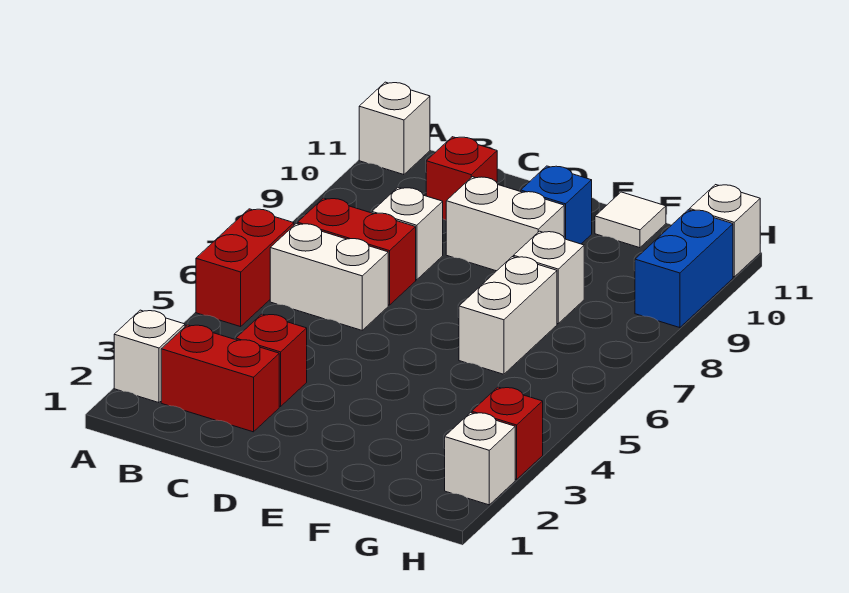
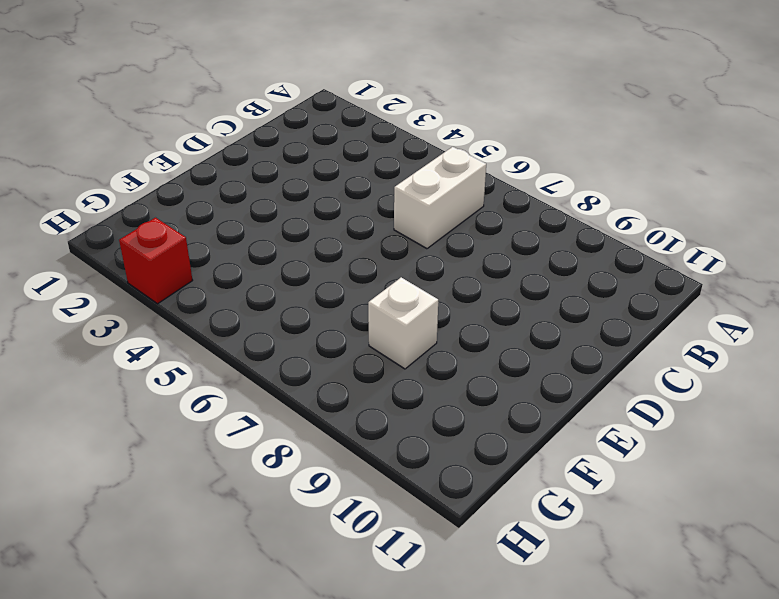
none -> white 1x1 brick [114,310,185,403]
none -> red 1x2 brick [196,209,294,327]
none -> white 1x1 brick [359,82,430,175]

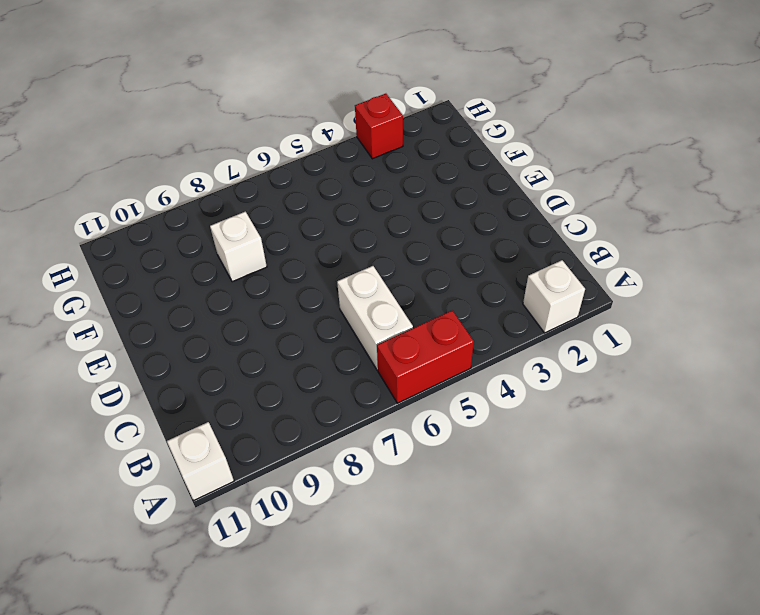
none -> red 1x2 brick [161,325,279,432]
none -> red 1x2 brick [298,198,416,305]
none -> red 1x1 brick [236,314,307,406]

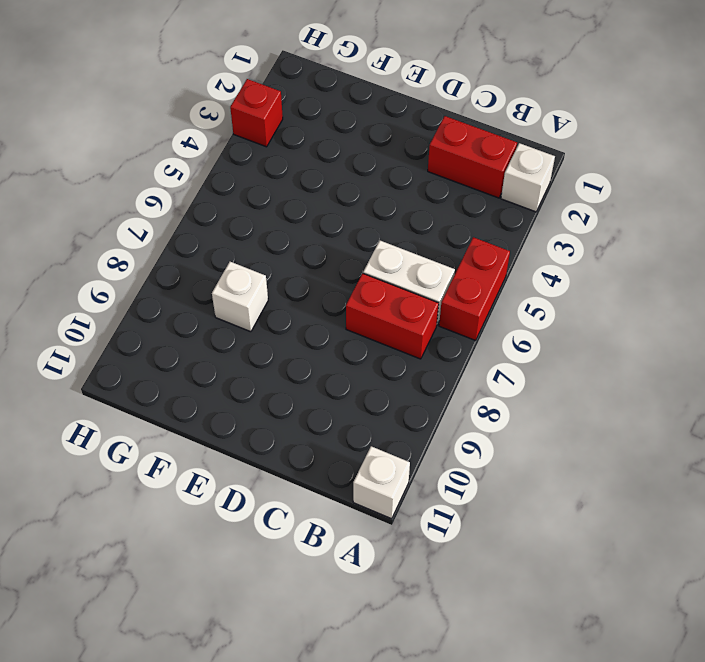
none -> red 1x1 brick [236,314,307,406]
none -> white 1x1 brick [372,188,443,280]
none -> red 1x1 brick [426,137,497,220]

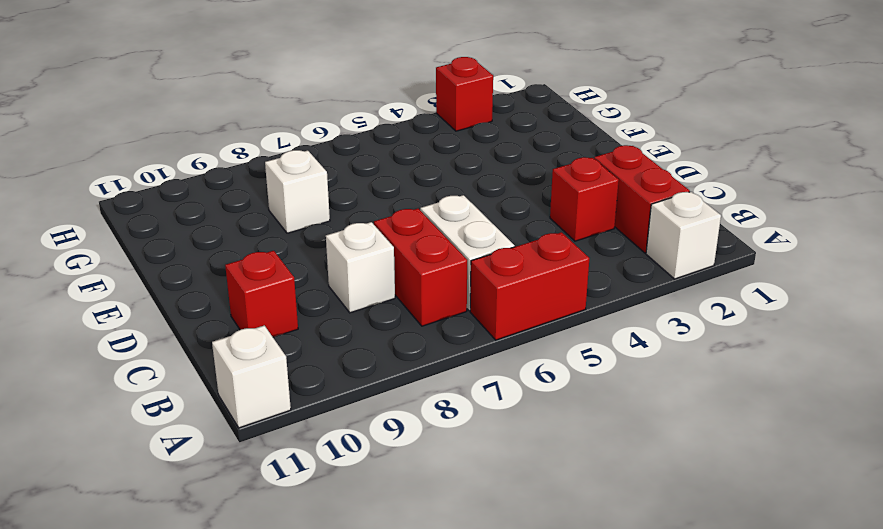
none -> white 1x2 brick [446,177,564,271]
none -> blue 1x1 brick [521,166,592,244]
none -> white 1x2 brick [459,257,557,374]

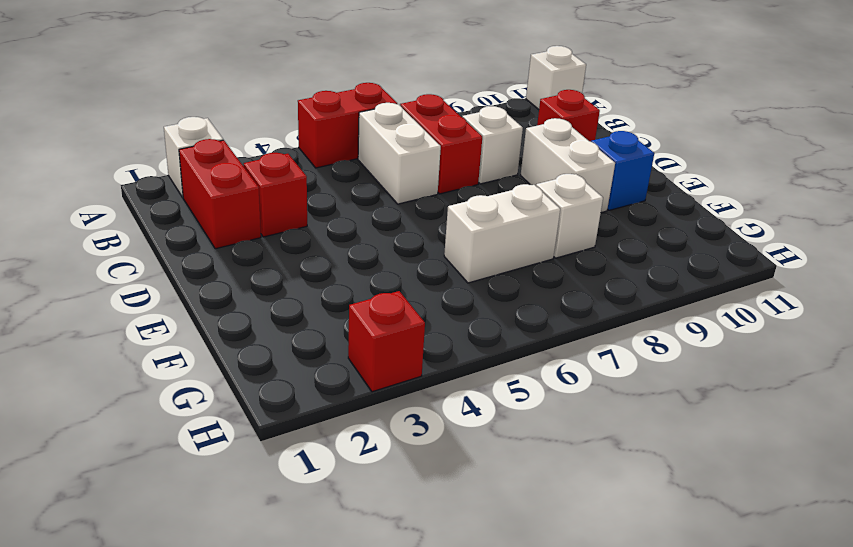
none -> white 1x1 tile [595,192,666,248]
none -> white 1x1 brick [445,413,515,505]
none -> blue 1x2 brick [635,210,733,328]

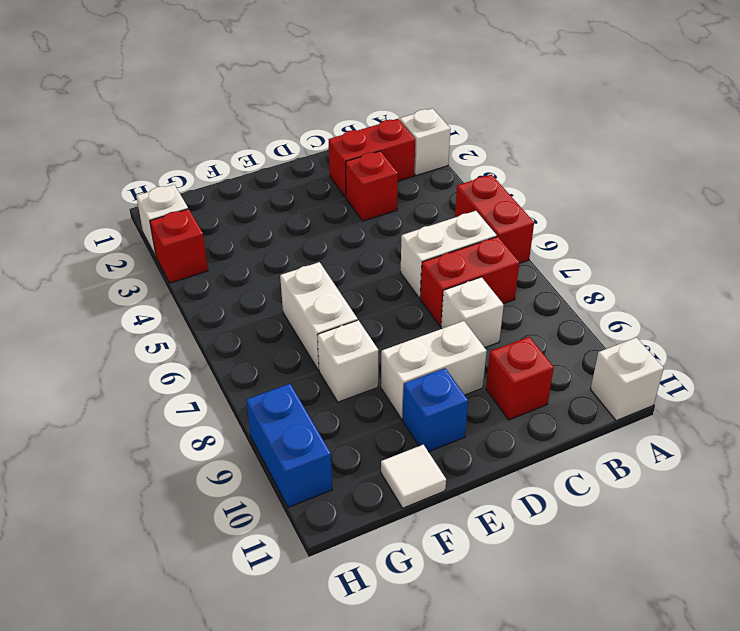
none -> white 1x1 brick [689,185,760,277]

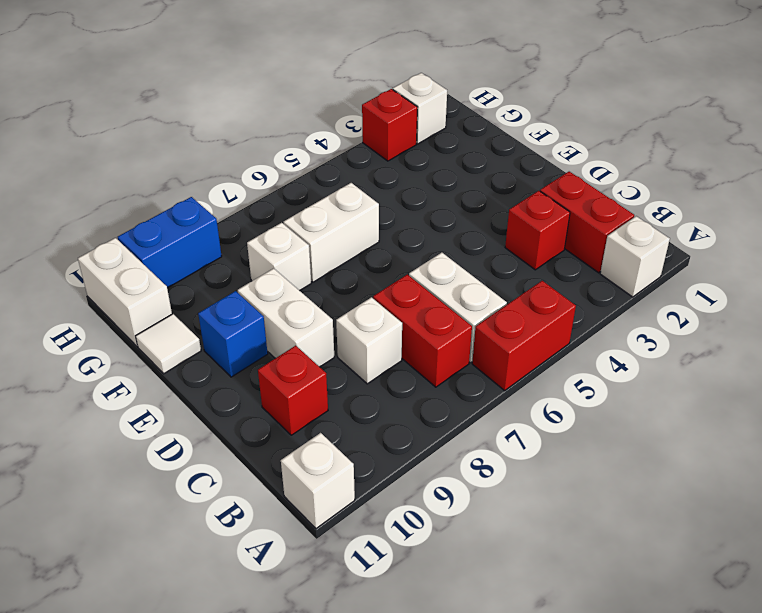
white 1x2 brick [78,238,172,346] -> white 1x1 brick [689,185,760,277]

